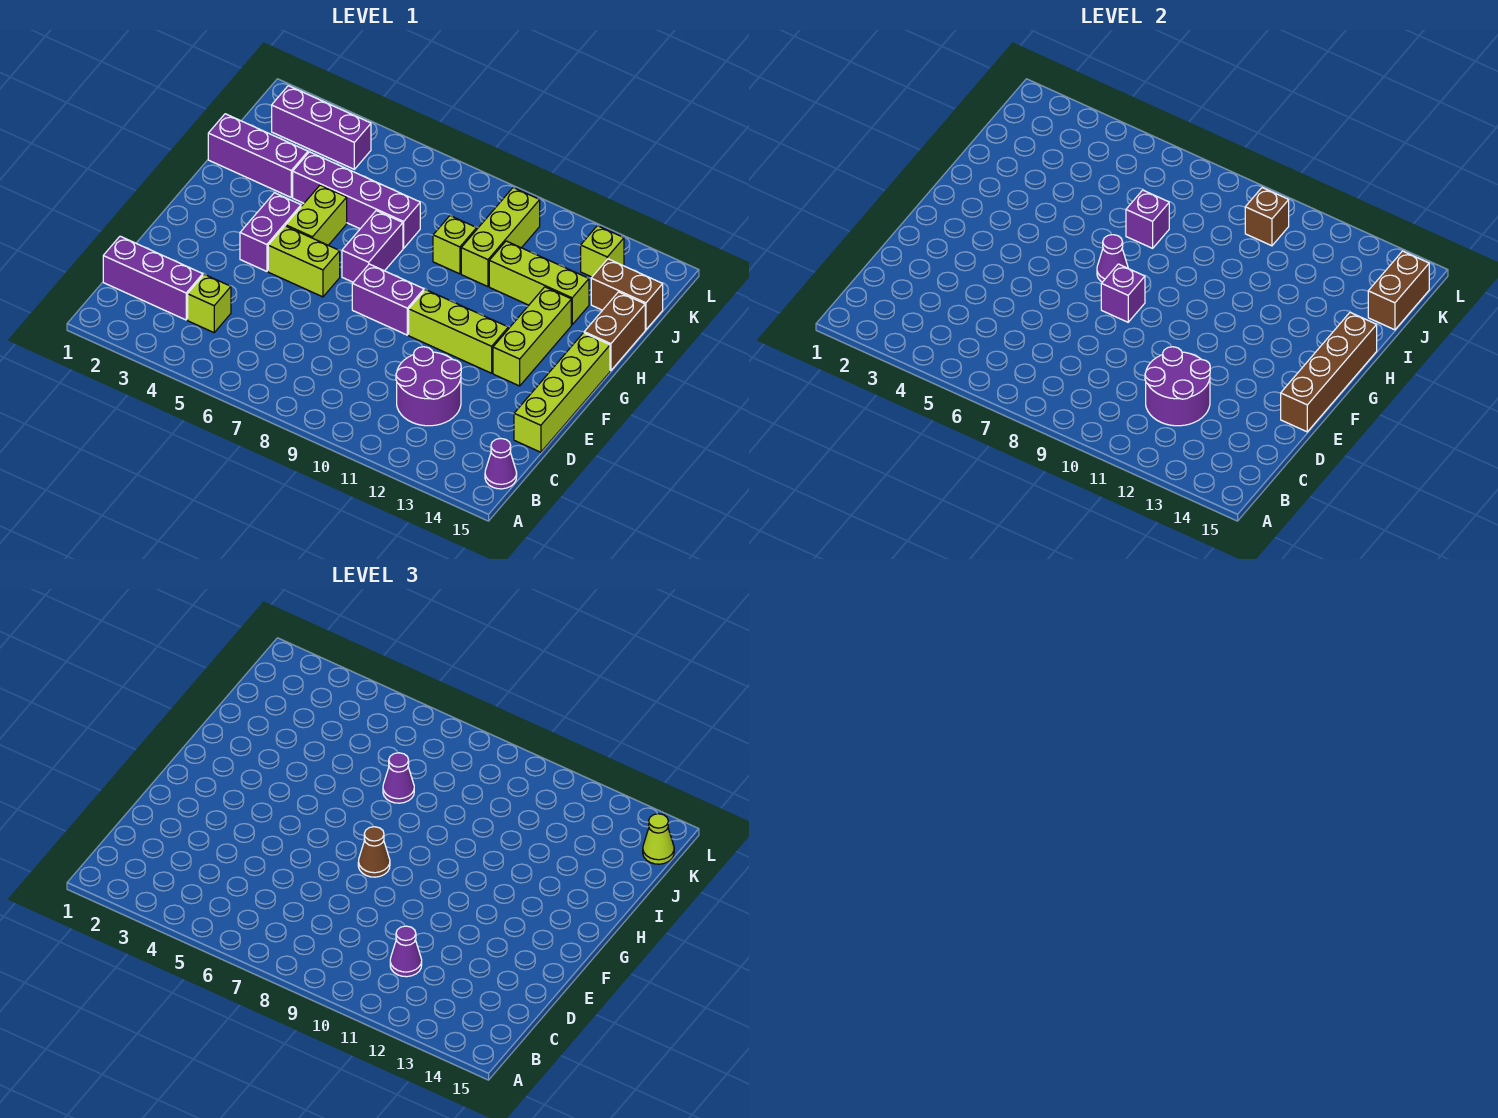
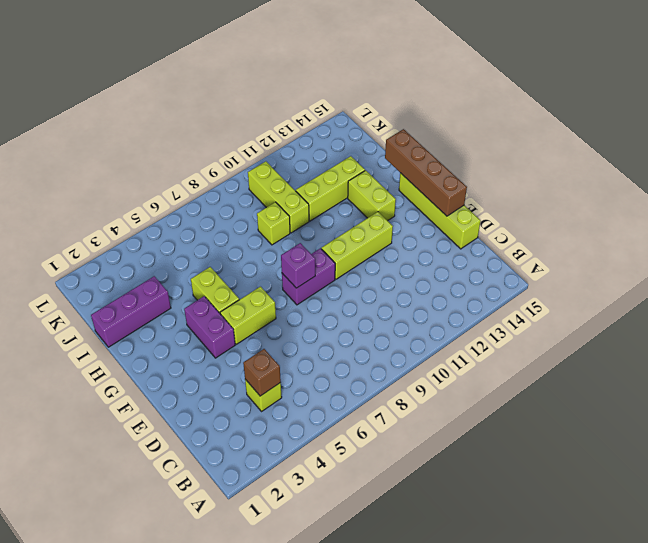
brown 1x1 brick [243,349,281,396] -> brown 1x1 brick moved to [1245,188,1289,246]
lime 1x2 brick [348,170,396,221] -> lime 1x3 brick [493,287,571,386]
none -> purple 1x1 cone [485,439,517,489]
none -> purple 1x3 brick [103,236,203,320]
none -> purple 2x2 round brick [396,347,461,426]
none -> purple 1x2 brick [342,211,403,282]

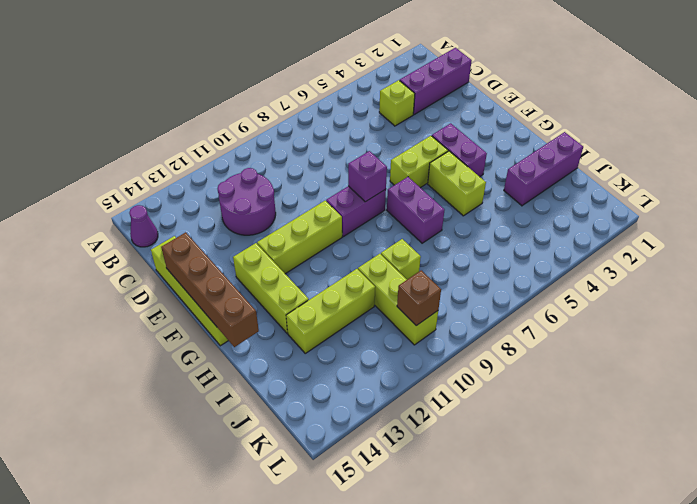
none -> brown 1x2 brick [584,292,645,371]
none -> purple 1x4 brick [293,152,420,248]
none -> brown 1x2 brick [591,259,663,330]
none -> purple 1x3 brick [272,86,371,169]

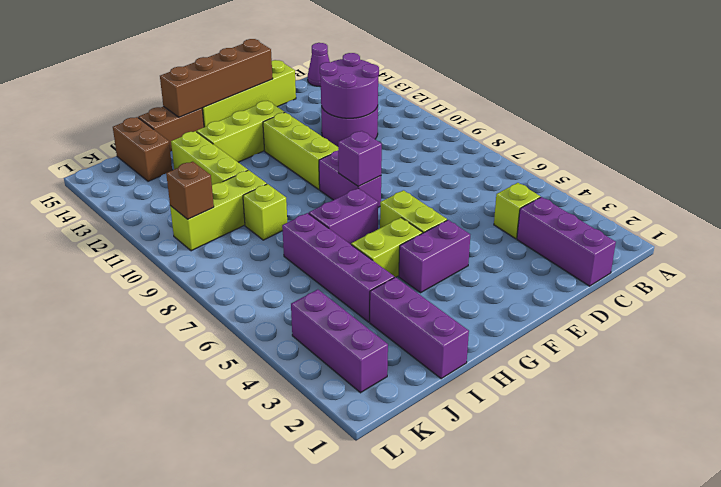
none -> lime 1x1 brick [581,226,624,277]
none -> purple 1x1 cone [1097,235,1128,282]
none -> purple 1x1 brick [1126,190,1169,248]
none -> brown 1x2 brick [1368,251,1429,330]

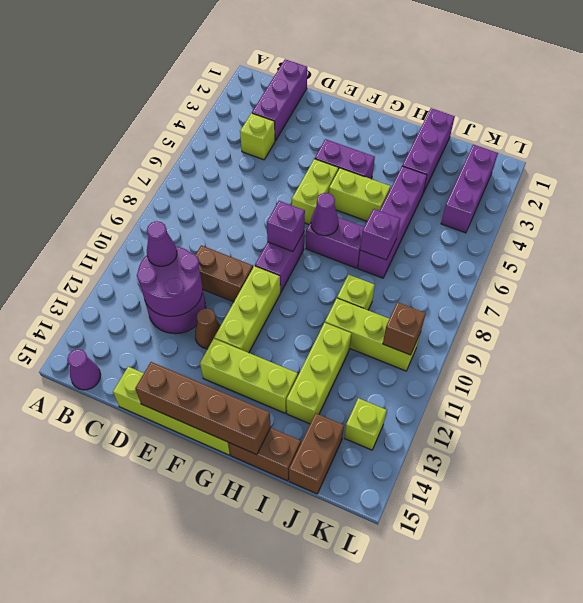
brown 1x2 brick [195,245,253,302] -> brown 1x2 brick moved to [1368,251,1429,330]
brown 1x1 cone [195,308,220,349] -> brown 1x1 cone moved to [358,827,390,877]
none -> purple 1x1 cone [383,753,414,803]
none -> lime 1x1 cone [643,814,674,864]

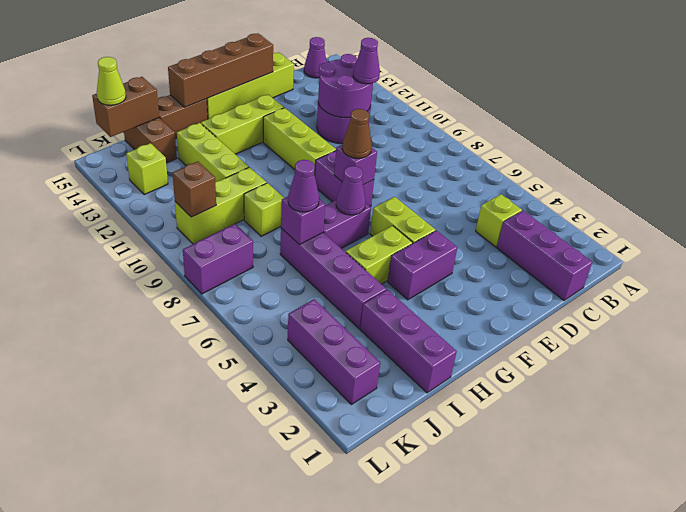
purple 1x2 brick [183,224,253,294] -> none

